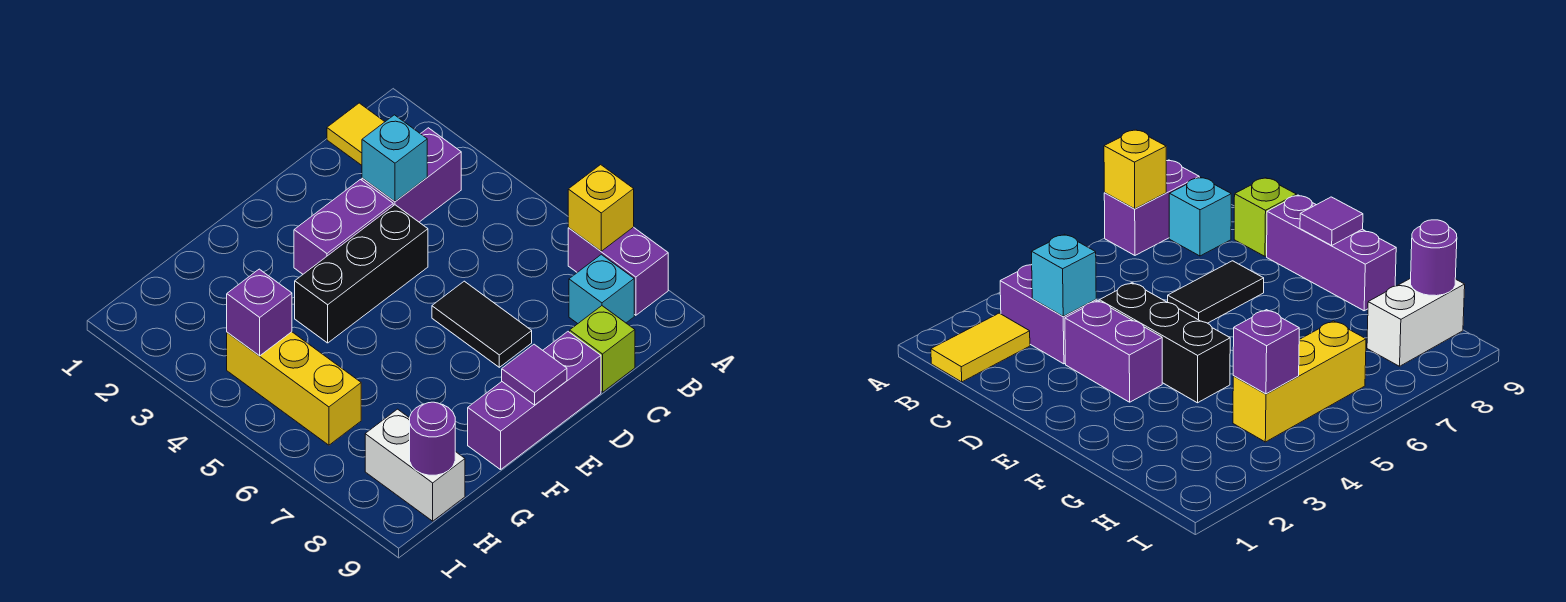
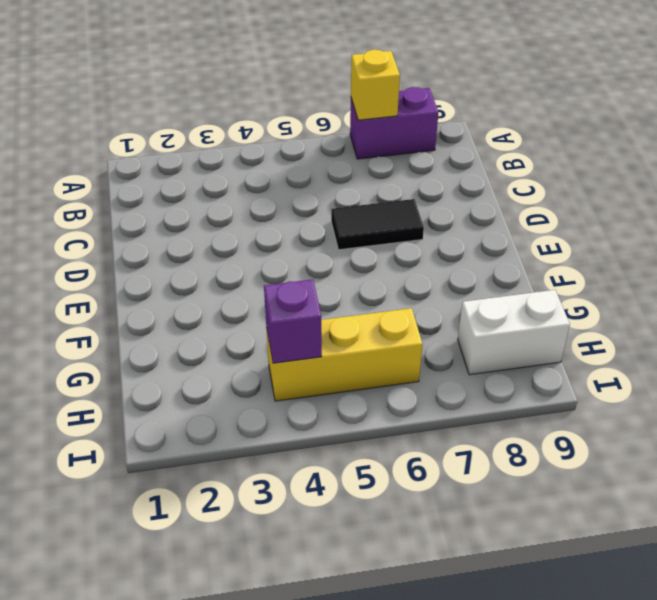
none -> yellow 1x2 tile [327,103,385,165]
none -> purple 1x2 brick [362,128,461,222]
none -> cyan 1x1 brick [569,254,634,324]

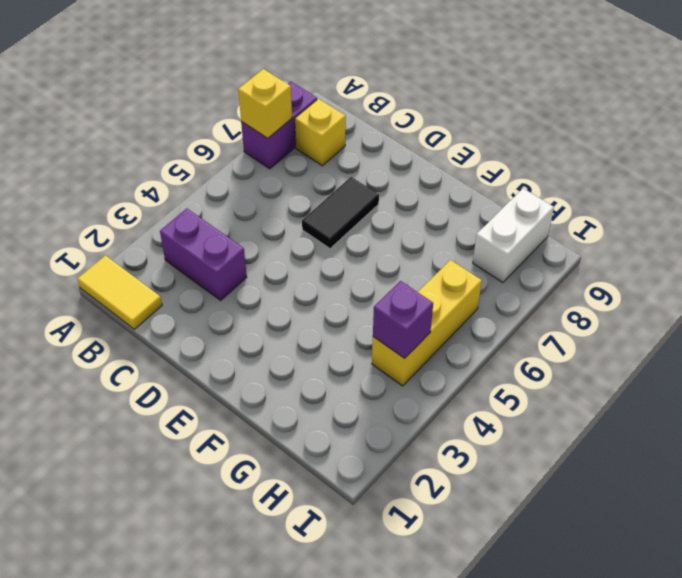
yellow 1x2 tile [77,256,162,329] -> yellow 1x2 tile turned to [327,103,385,165]
yellow 1x1 brick [295,99,346,166] -> cyan 1x1 brick [569,254,634,324]
none -> lime 1x1 brick [570,306,635,392]
none -> purple 1x2 brick [294,180,393,274]
none -> black 1x3 brick [295,205,428,343]

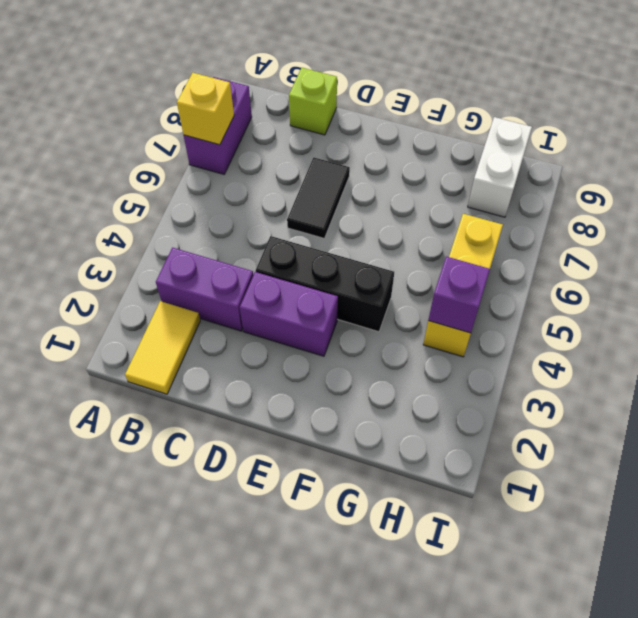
none -> cyan 1x1 brick [569,254,634,324]
none -> purple 1x3 brick [468,332,601,470]
none -> cyan 1x1 brick [362,115,427,201]

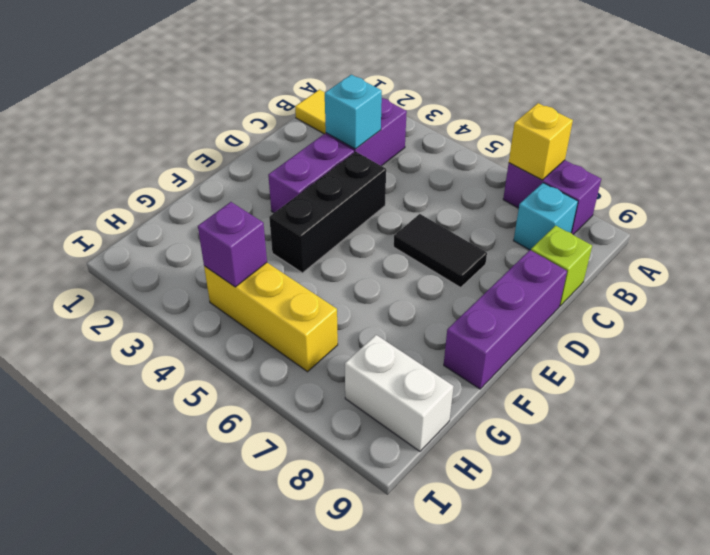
none -> purple 1x1 tile [502,344,567,405]
none -> purple 1x1 round brick [410,402,455,475]

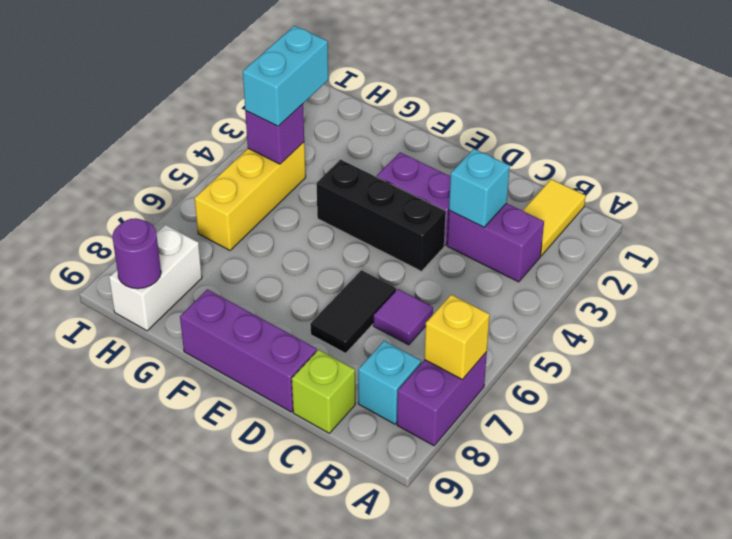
purple 1x1 tile [373,289,433,345] -> purple 1x1 tile moved to [502,344,567,405]
cyan 1x2 brick [243,26,328,126] -> none

